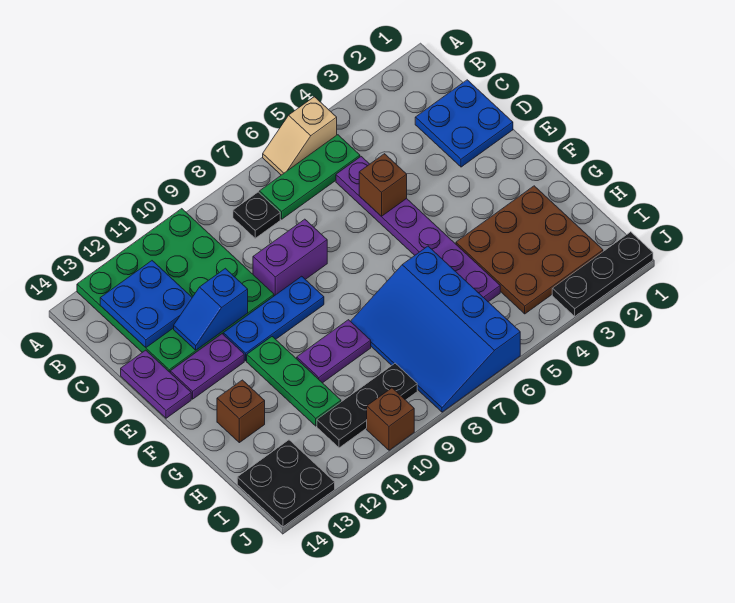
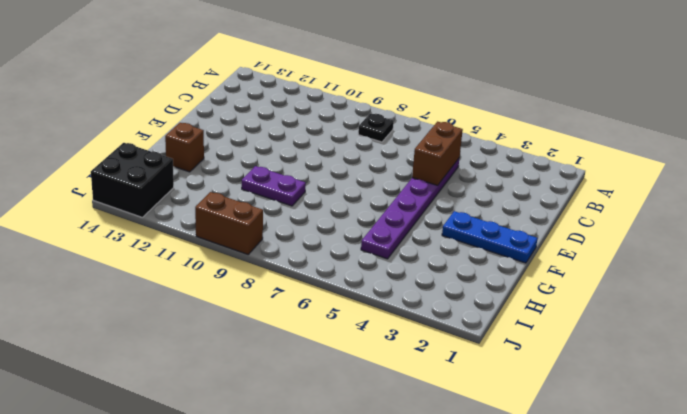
brown 1x2 brick [412,122,463,185] -> brown 1x1 brick [359,154,407,217]
blue 1x3 plate [442,211,537,263] -> blue 1x3 plate moved to [223,276,324,361]
black 2x2 brick [91,143,174,217] -> black 2x2 plate [237,440,335,527]
brown 1x2 brick [195,192,263,254] -> brown 1x1 brick [367,388,414,450]
none -> tan 1x2 slope [263,97,337,175]
none -> green 4x4 plate [77,209,274,372]
none -> green 1x3 plate [259,135,360,219]

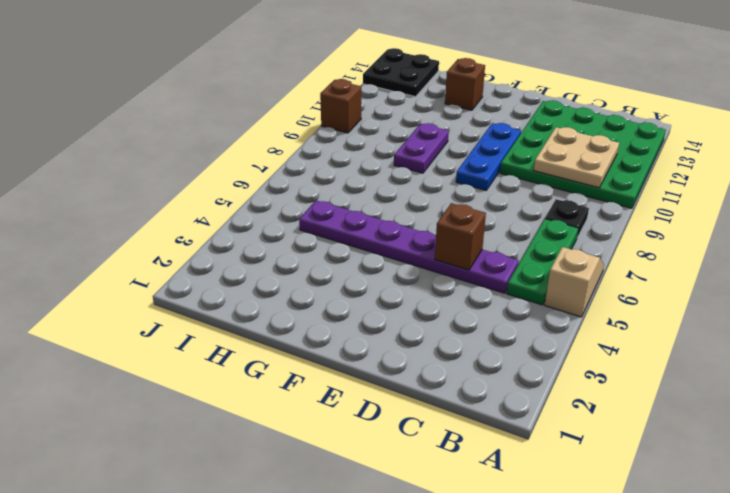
tan 2x2 plate [534,127,619,188] -> none
none -> blue 2x2 plate [415,80,513,167]
none -> purple 1x2 brick [253,219,327,296]
none -> purple 1x2 plate [121,350,191,418]

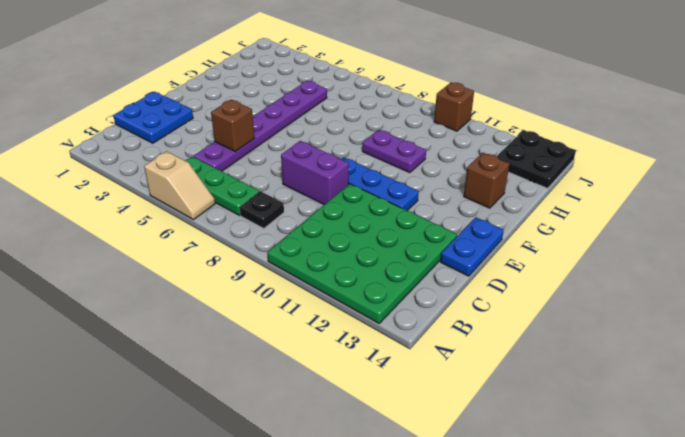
blue 1x2 plate [440,217,504,276] -> purple 1x2 plate [121,350,191,418]
none -> purple 1x2 plate [170,334,244,399]
none -> green 1x3 plate [247,337,341,426]
none -> brown 3x3 plate [456,186,603,314]

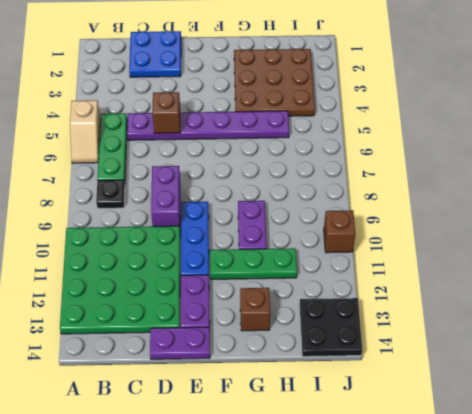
none -> blue 3x4 slope [351,246,520,412]
none -> black 1x3 plate [317,363,417,448]
none -> black 1x3 plate [552,232,653,316]

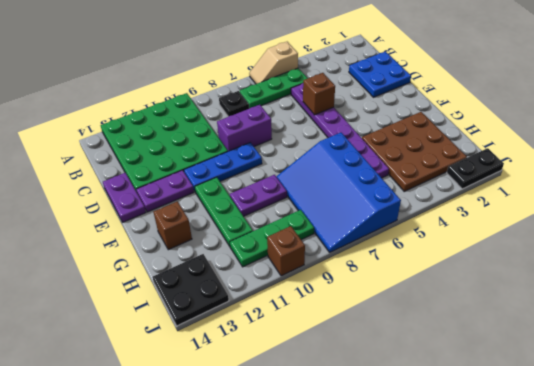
green 1x3 plate [230,210,314,267] -> black 1x3 plate [317,363,417,448]
black 1x2 plate [447,148,504,189] -> black 1x3 plate [552,232,653,316]
none -> blue 2x2 plate [100,261,192,347]
none -> blue 1x2 slope [174,268,248,350]

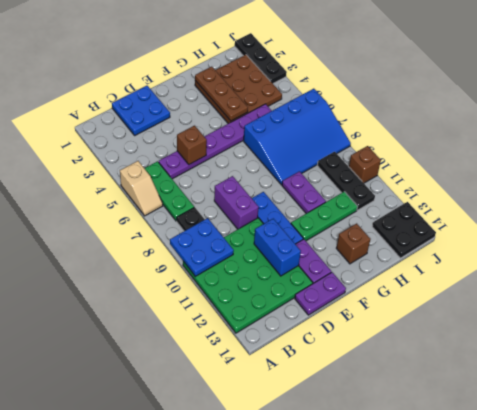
blue 2x2 plate [170,218,234,277] -> blue 2x2 plate moved to [100,261,192,347]
blue 1x2 brick [254,219,301,276] -> blue 1x2 slope [174,268,248,350]
brown 1x3 plate [195,67,248,121] -> none

